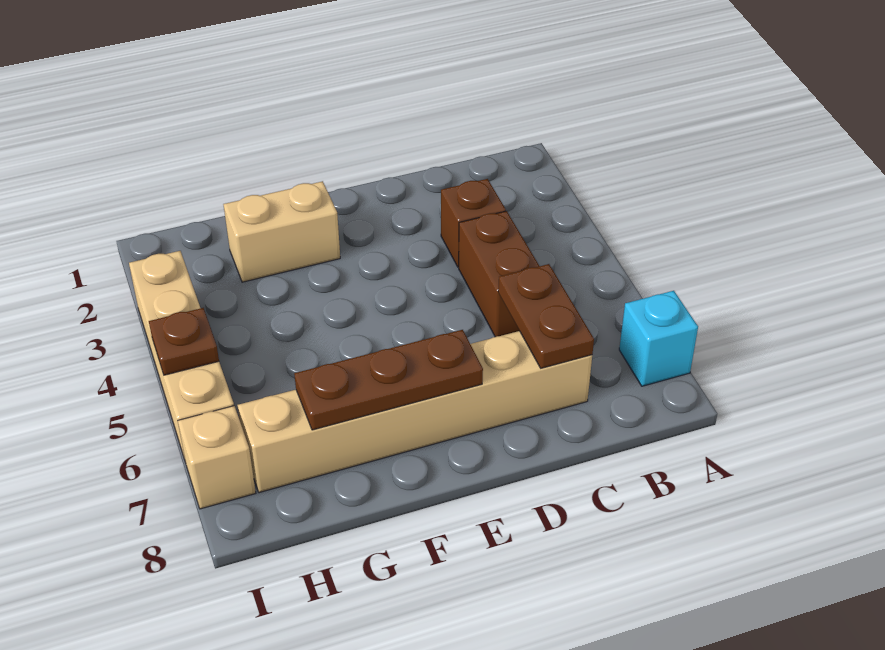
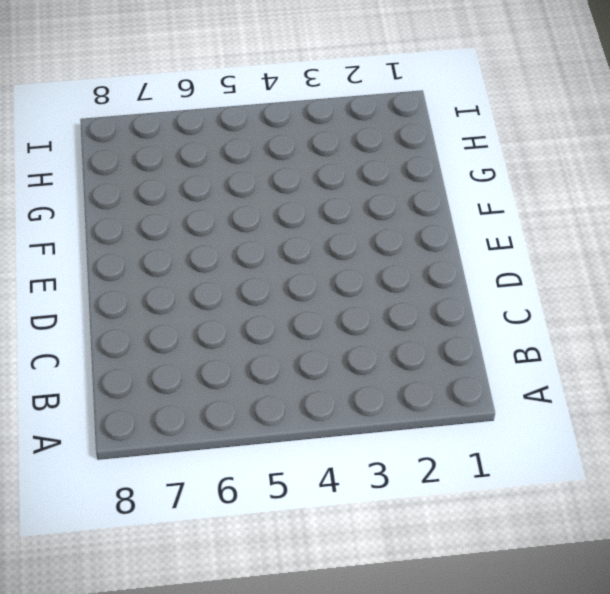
none -> cyan 1x1 brick [619,291,698,386]
none -> brown 1x1 brick [441,179,506,267]

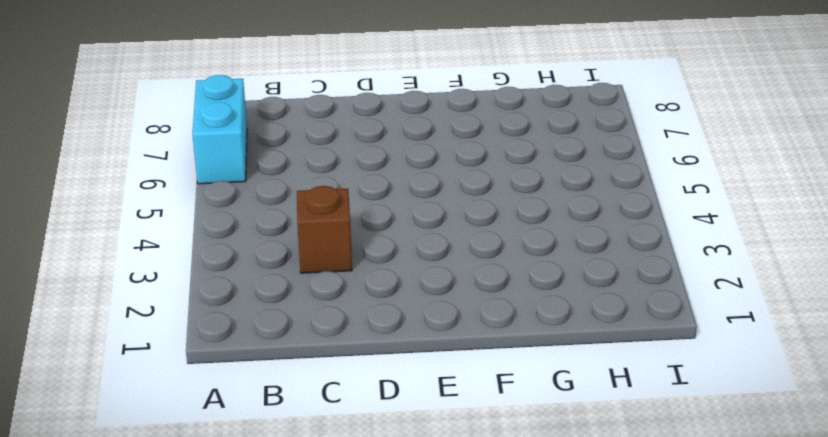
cyan 1x2 brick [192,75,247,184] -> cyan 1x1 brick [619,291,698,386]
none -> brown 1x2 brick [459,211,539,337]
none -> tan 1x6 brick [237,331,592,493]

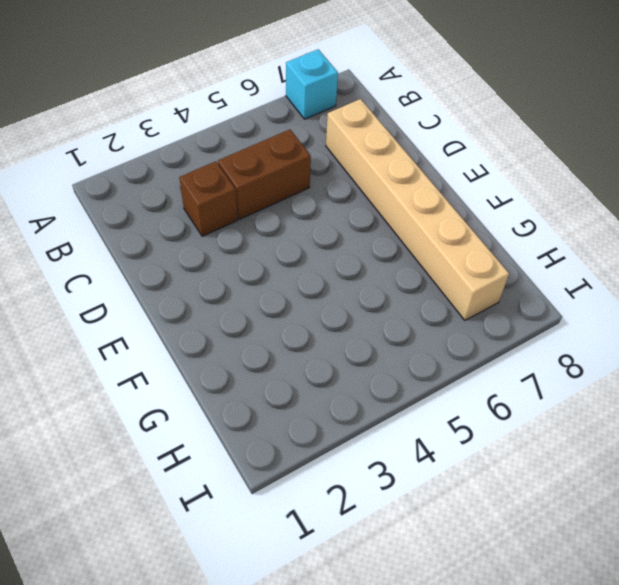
none -> tan 1x2 brick [223,181,340,282]
none -> tan 1x4 brick [129,251,234,463]

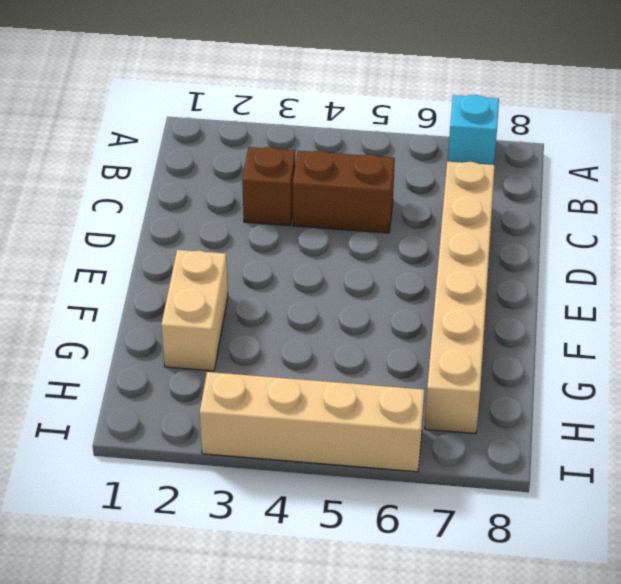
none -> tan 1x1 brick [178,406,256,509]
none -> brown 1x2 plate [498,264,594,368]

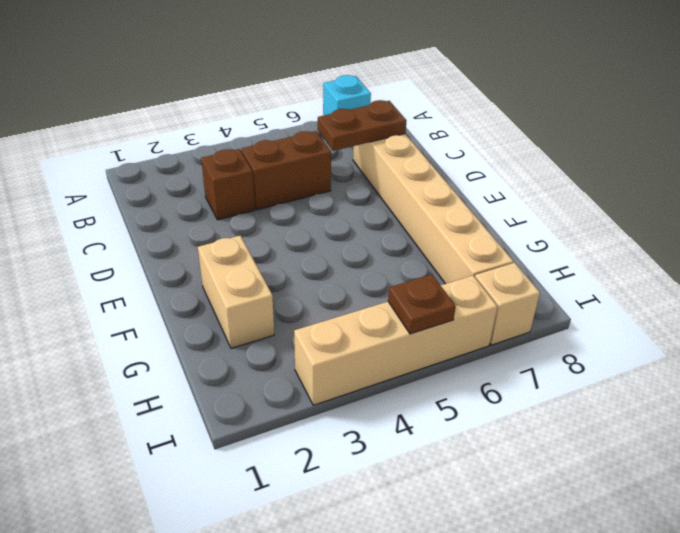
none -> brown 1x3 plate [294,330,483,430]

